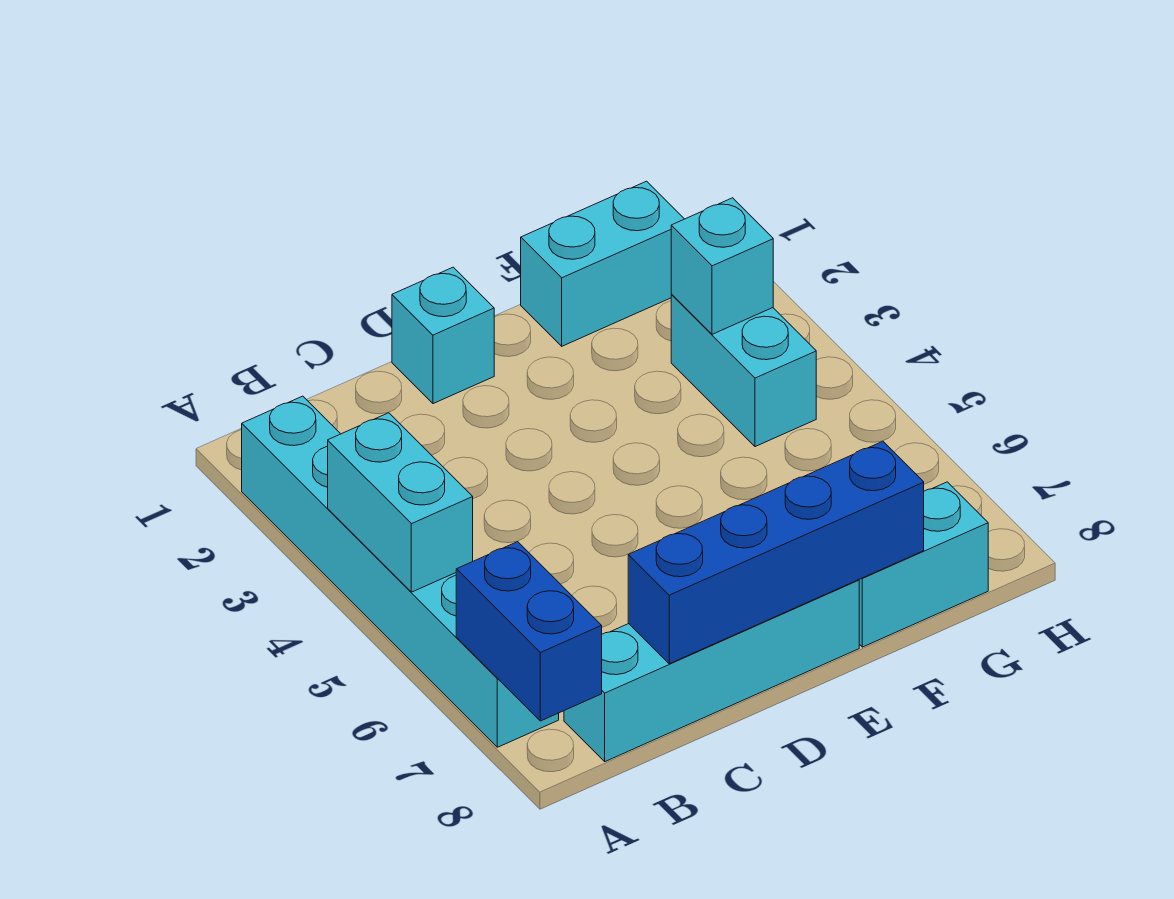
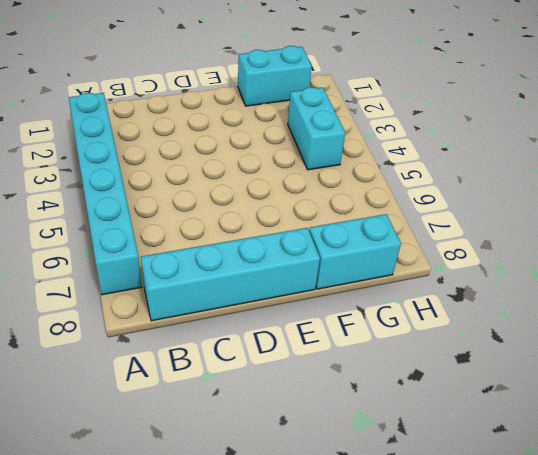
none -> cyan 1x1 brick [392,267,494,404]
none -> cyan 1x2 brick [328,413,473,592]

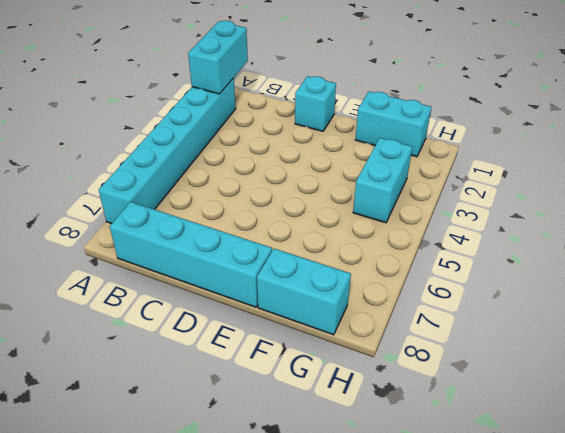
cyan 1x2 brick [188,21,248,94] -> cyan 1x2 brick moved to [328,413,473,592]
none -> blue 1x2 brick [456,542,602,721]
none -> blue 1x4 brick [628,441,924,664]

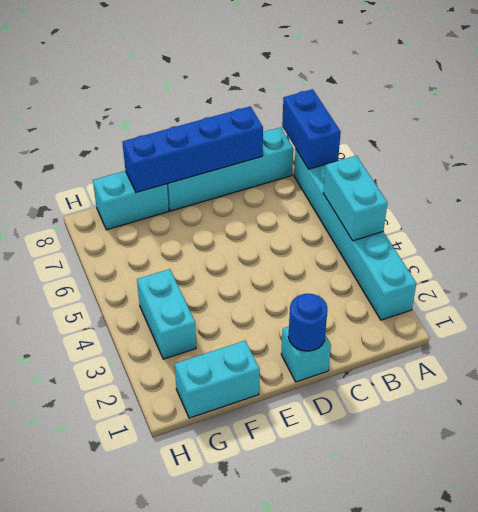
blue 1x1 round brick [288,294,327,351] -> none
none -> cyan 1x1 brick [671,198,773,334]

